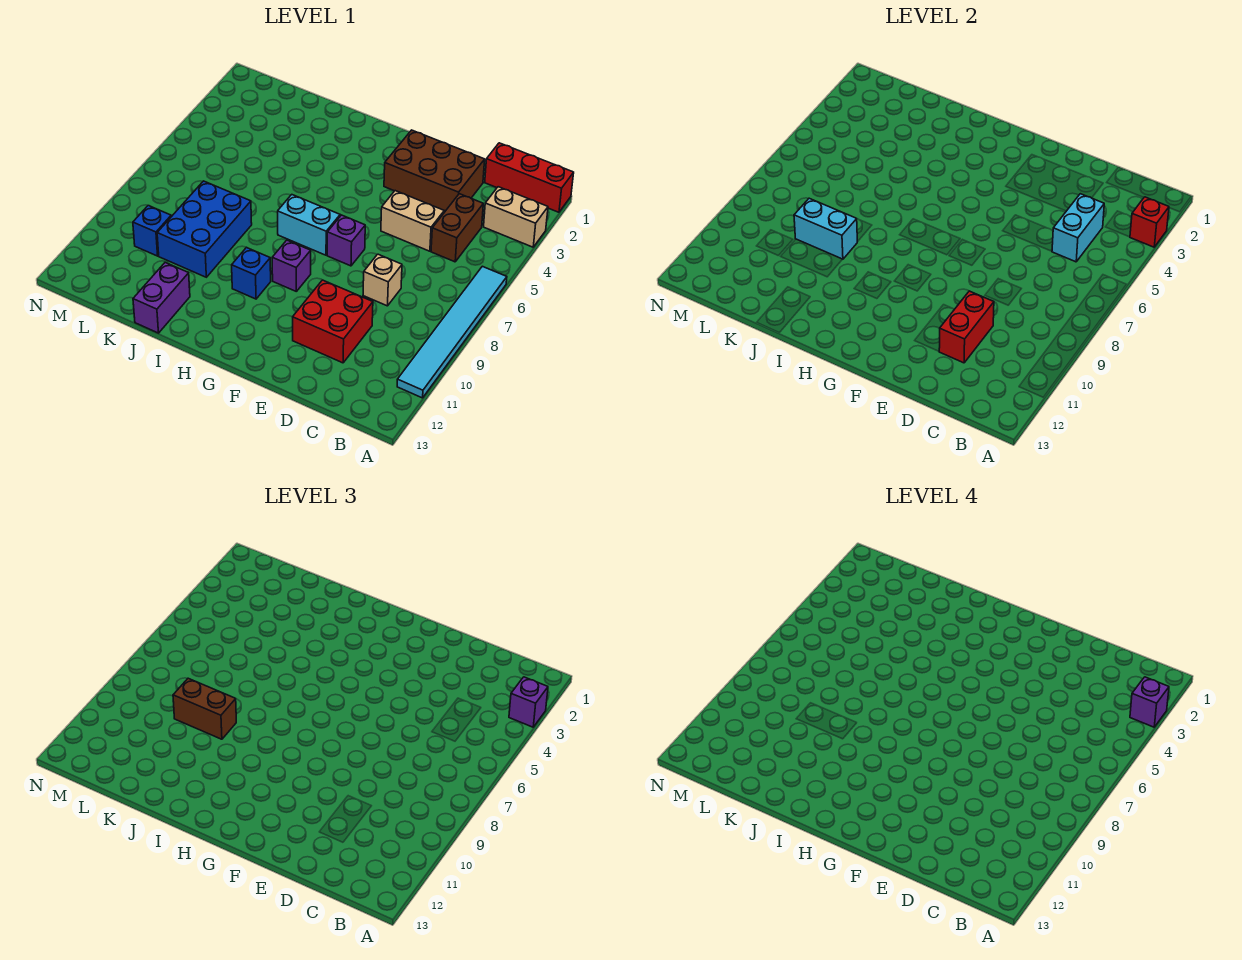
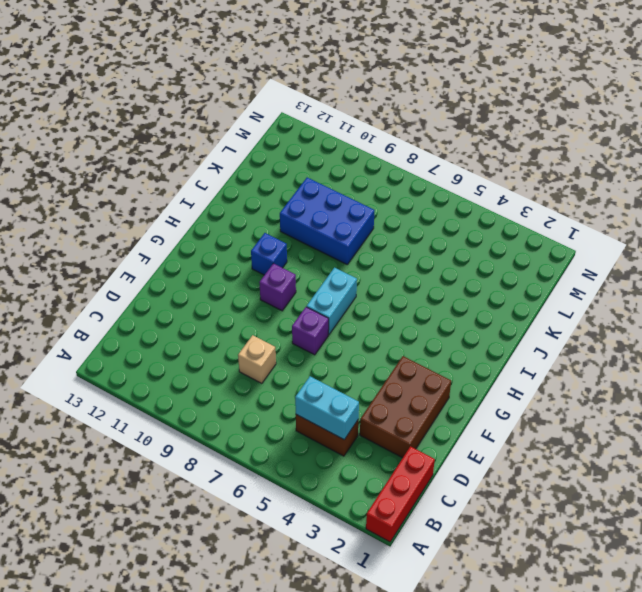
none -> tan 1x2 brick [484,187,548,247]
none -> cyan 1x6 tile [397,266,507,398]
none -> tan 1x2 brick [381,191,444,251]

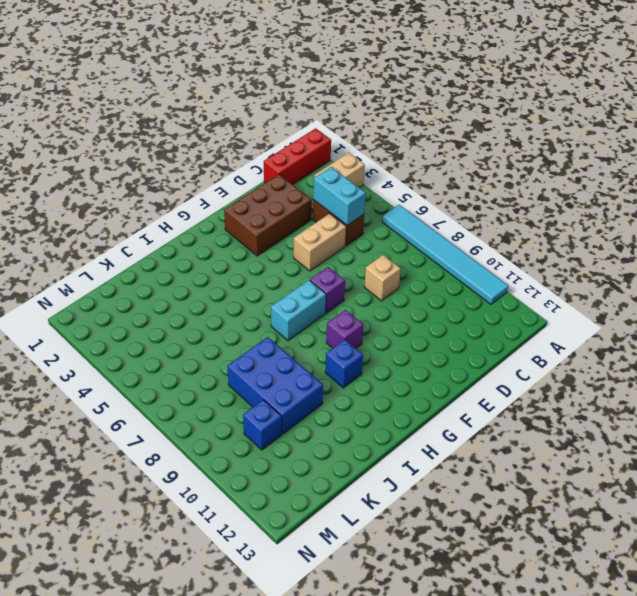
none -> red 2x2 brick [293,280,373,363]
none -> purple 1x2 brick [133,263,190,333]
none -> red 1x1 brick [1130,197,1169,247]

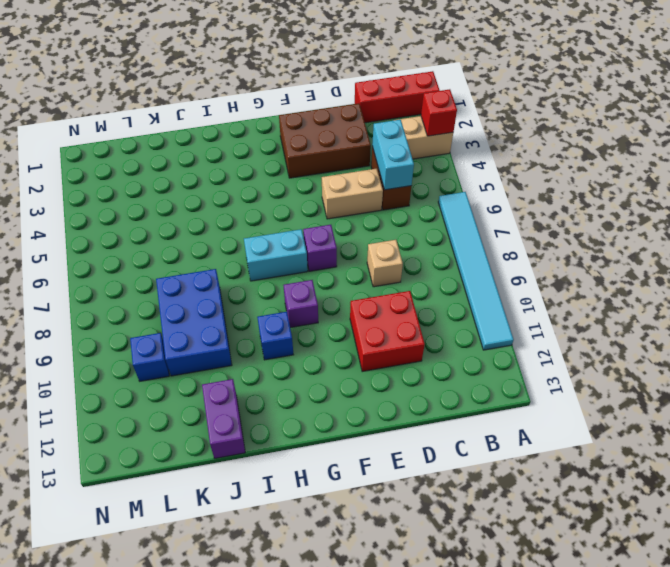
none -> red 1x2 brick [939,291,994,363]
none -> cyan 1x2 brick [794,198,857,259]
none -> purple 1x1 brick [509,677,548,727]

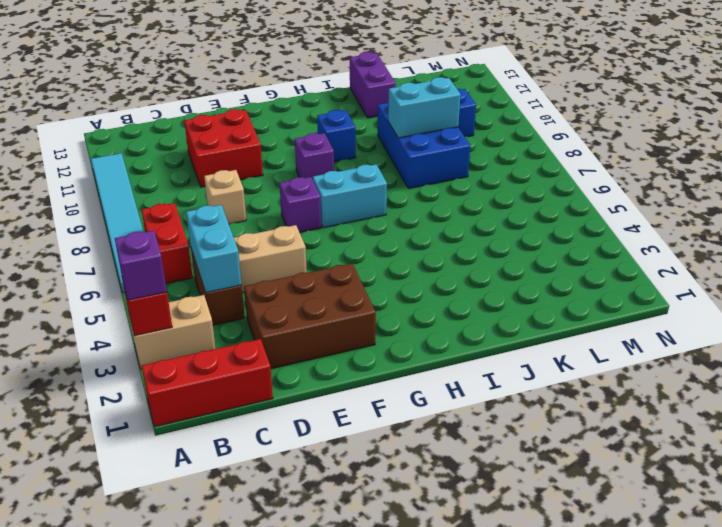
red 1x2 brick [141,203,193,284] -> red 1x2 brick moved to [939,291,994,363]
none -> brown 1x2 brick [173,678,236,739]
none -> purple 1x1 brick [1130,677,1169,727]

